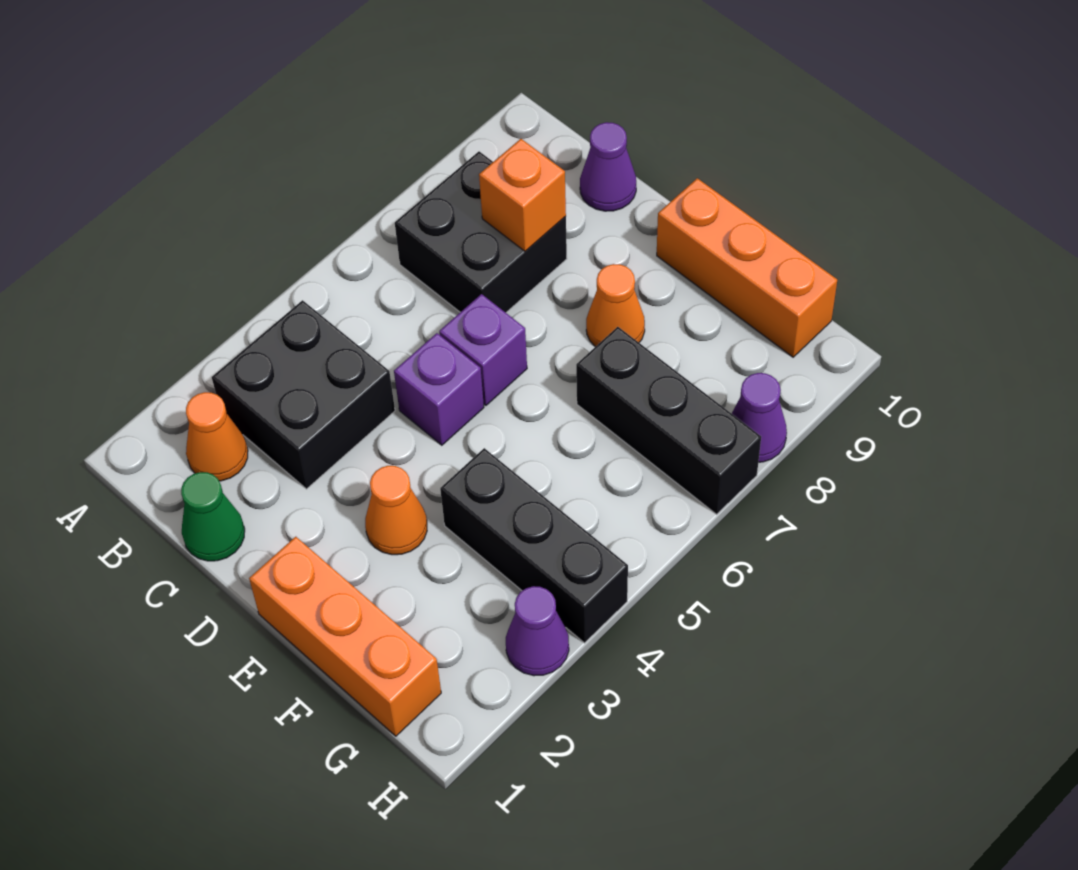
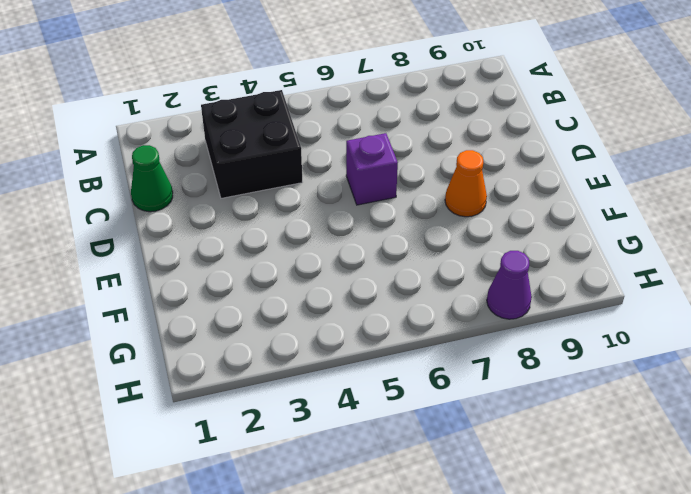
none -> orange 1x1 cone [186,392,248,481]
none -> black 2x2 brick [395,151,567,313]
none -> purple 1x1 cone [580,122,636,211]

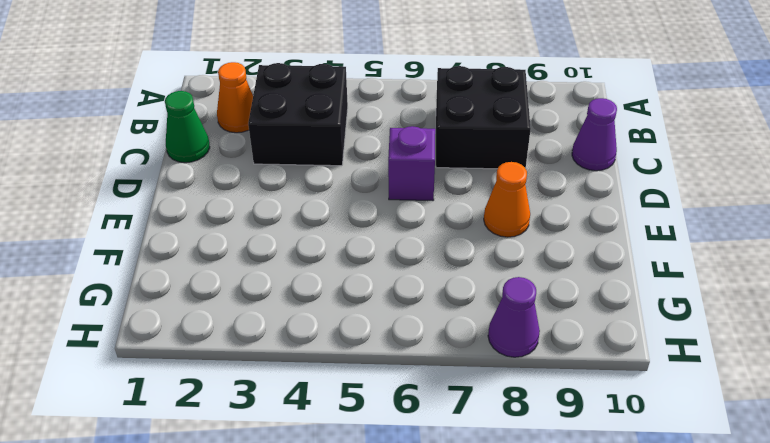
none -> purple 1x1 brick [394,333,484,445]
none -> orange 1x3 brick [249,537,441,736]
none -> orange 1x1 cone [365,466,427,555]

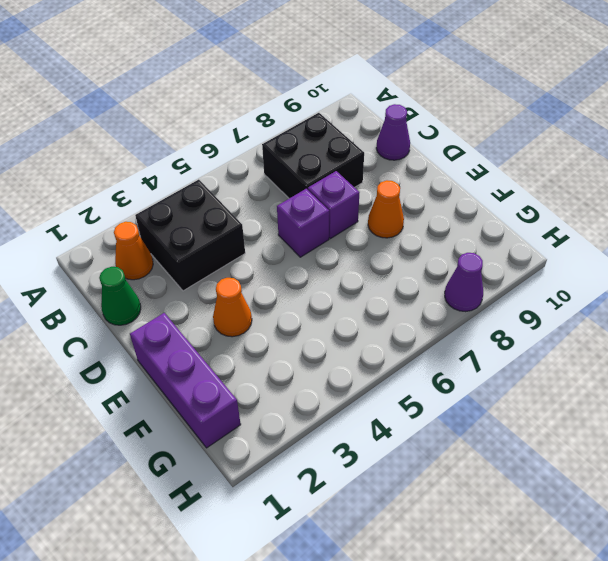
purple 1x1 brick [308,171,359,239] -> purple 1x1 brick moved to [394,333,484,445]
purple 1x3 brick [130,313,241,448] -> orange 1x3 brick [249,537,441,736]
none -> orange 1x3 brick [657,178,837,357]
none -> black 1x3 brick [440,448,628,643]
none -> black 1x3 brick [576,327,761,514]

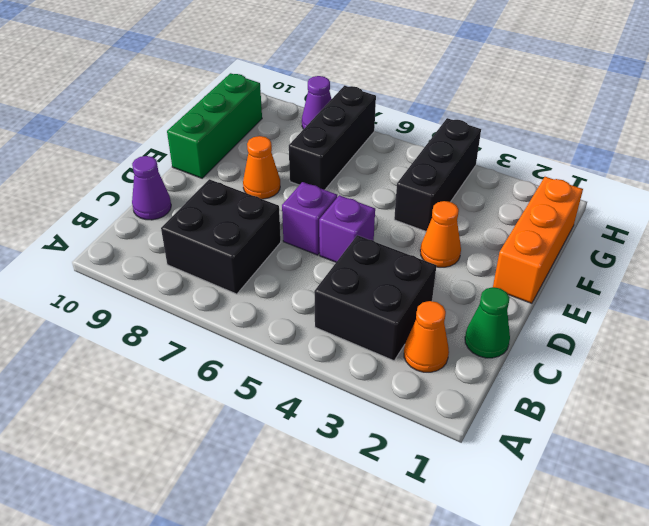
green 1x3 brick [167,73,262,178] -> orange 1x3 brick [657,178,837,357]
none -> purple 1x1 cone [506,586,569,676]
none -> orange 1x1 brick [479,139,566,251]

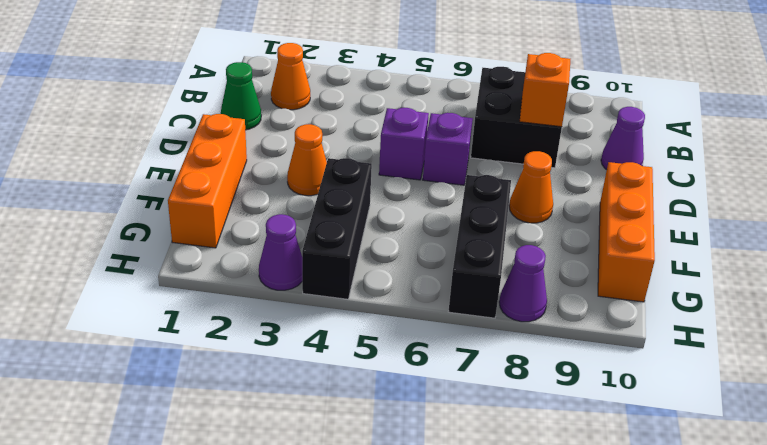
none -> black 2x2 brick [212,300,395,489]

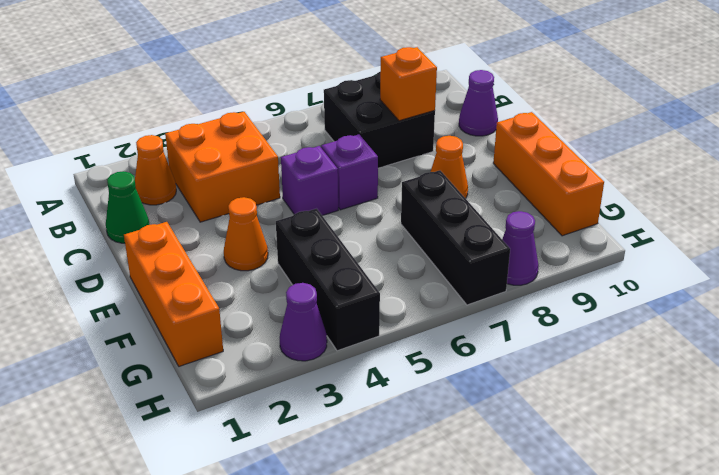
orange 2x2 brick [165,112,280,222] -> black 2x2 brick [212,300,395,489]

